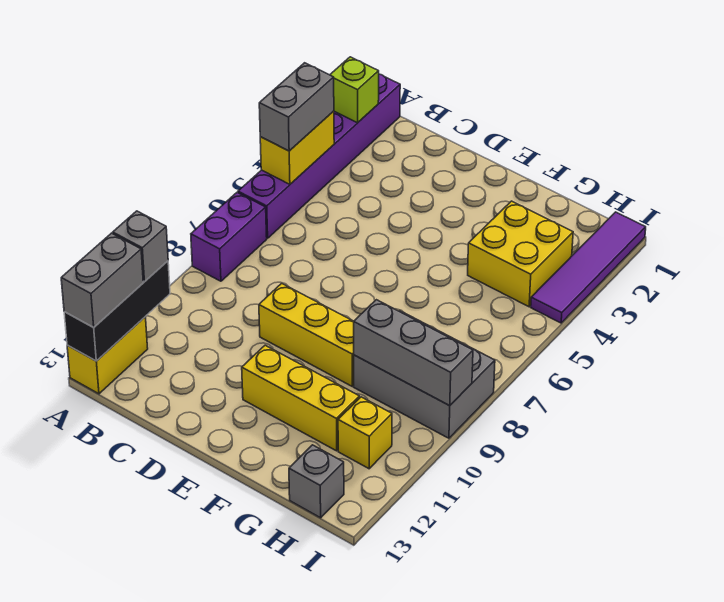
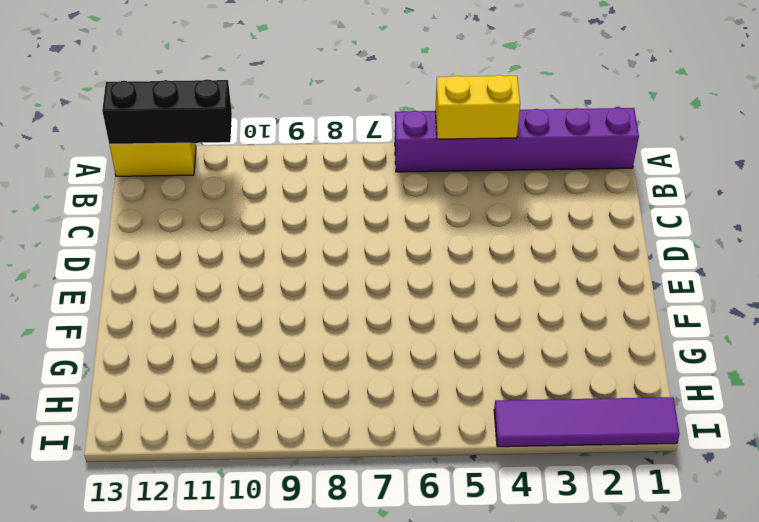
none -> purple 1x2 brick [191,192,267,281]
none -> yellow 1x3 brick [259,283,354,386]
none -> yellow 1x3 brick [242,345,359,451]

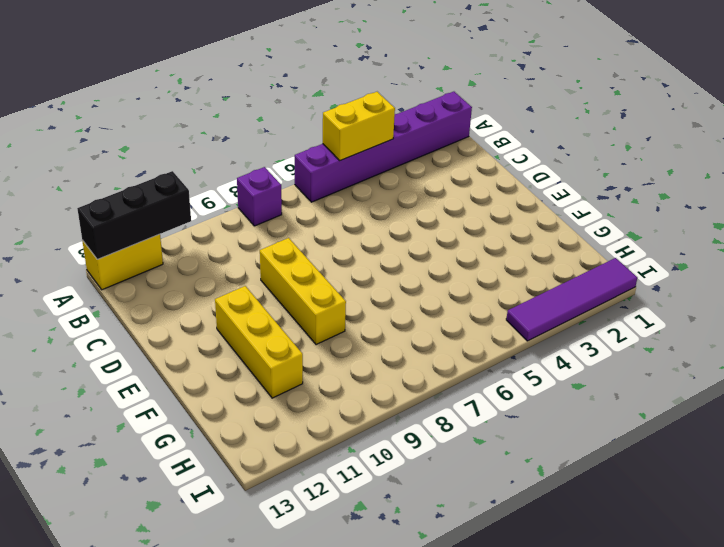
purple 1x1 brick [237,167,282,226] -> purple 1x2 brick [191,192,267,281]
none -> yellow 2x2 brick [468,201,573,307]
none -> grey 2x3 brick [354,311,495,438]
none -> yellow 1x1 brick [338,397,392,469]

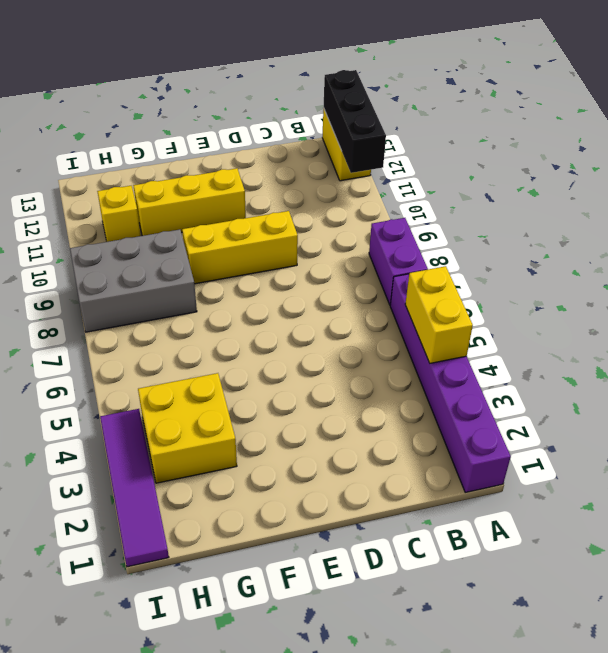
none -> grey 1x1 brick [289,445,344,518]
none -> lime 1x1 brick [330,57,379,123]
none -> grey 1x3 brick [354,300,473,406]

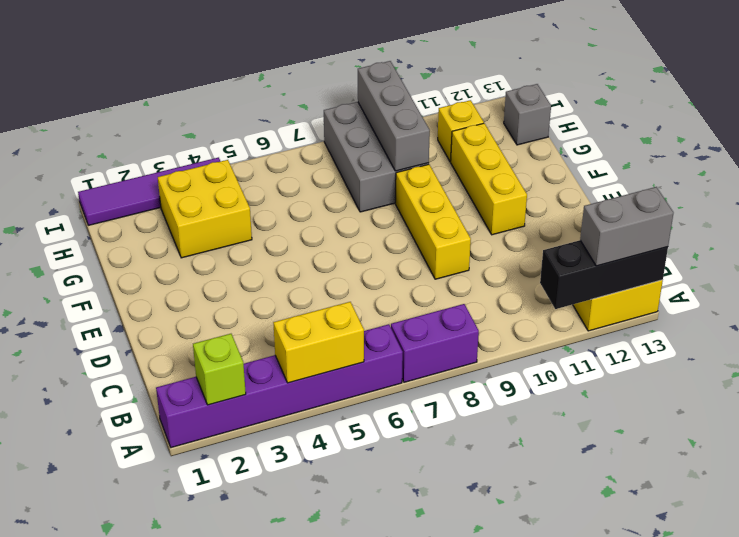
none -> grey 1x2 brick [259,63,334,151]
none -> grey 1x1 brick [113,211,168,282]

